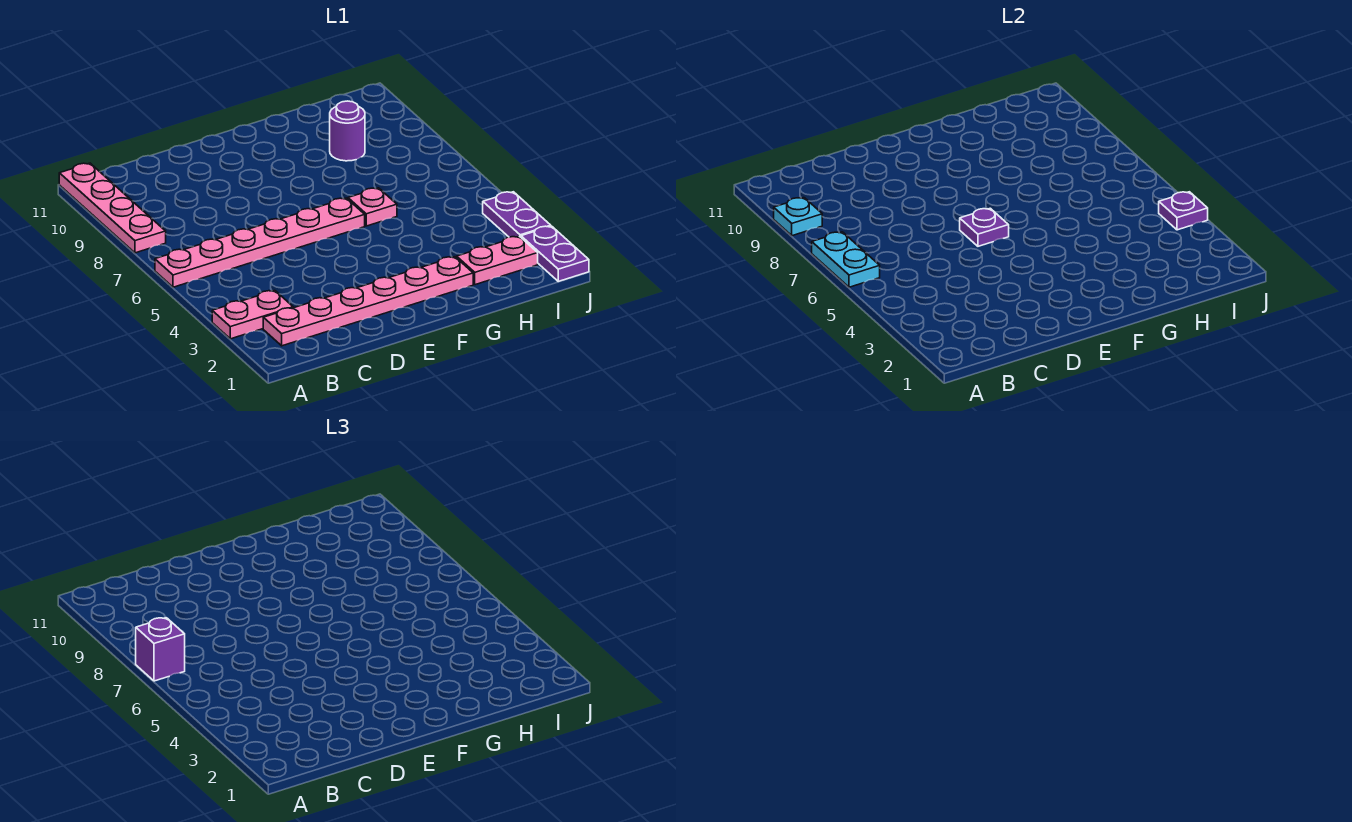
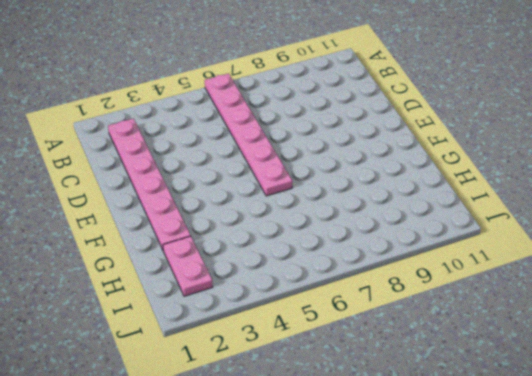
none -> pink 1x2 plate [212,291,293,339]
none -> pink 1x4 plate [59,163,166,253]
none -> pink 1x1 plate [348,188,397,226]

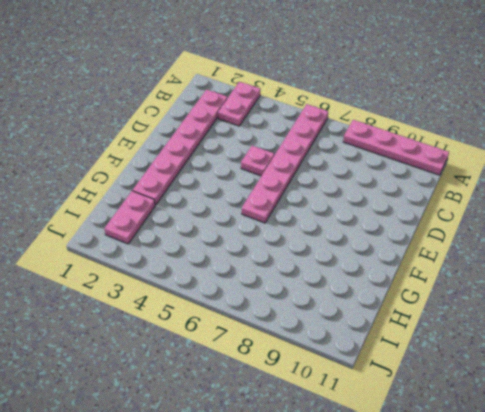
pink 1x1 plate [241,146,274,176] -> pink 1x1 plate moved to [348,188,397,226]
none -> purple 1x1 round brick [330,101,365,161]
none -> purple 1x2 plate [521,226,589,281]
none -> purple 1x2 plate [483,192,551,237]

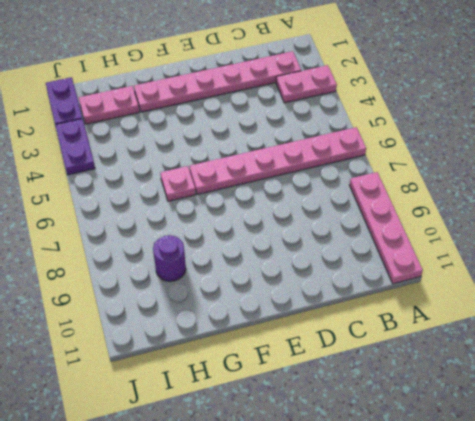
none -> cyan 1x2 plate [812,232,880,287]
none -> cyan 1x1 plate [774,198,822,236]
none -> purple 1x1 plate [960,208,1009,246]

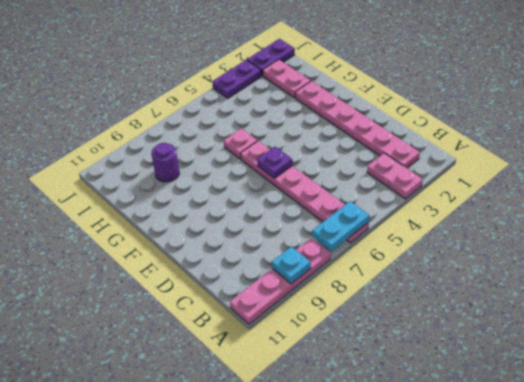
none -> purple 1x1 plate [1159,192,1208,230]
none -> purple 1x1 brick [136,618,185,681]

